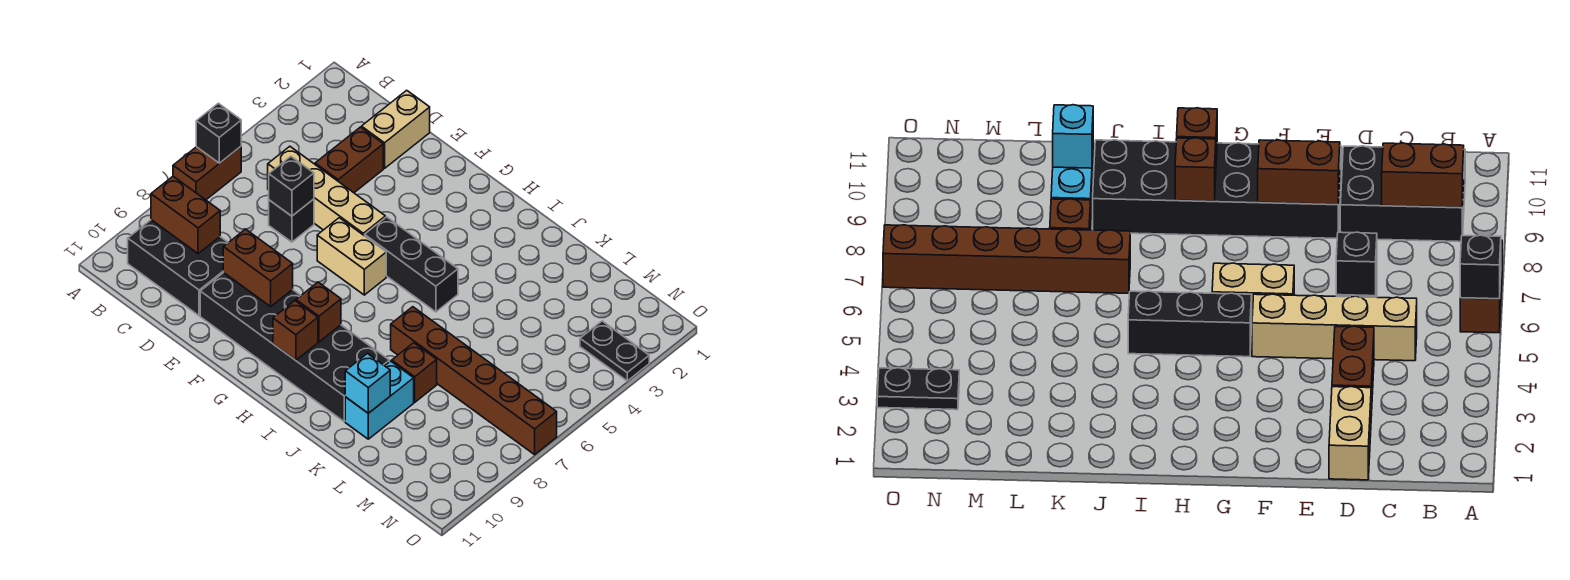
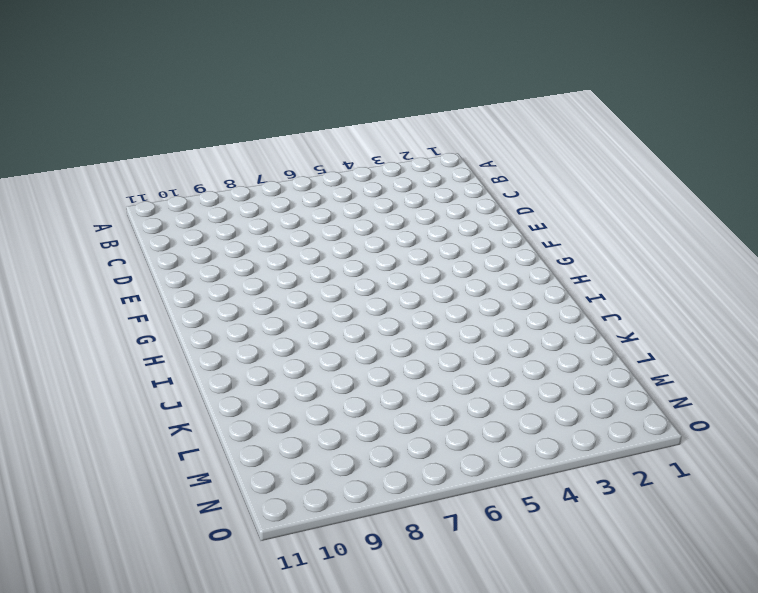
none -> brown 1x2 brick [173,147,241,200]
none -> black 2x3 brick [128,220,228,316]
none -> tan 1x4 brick [268,146,385,236]

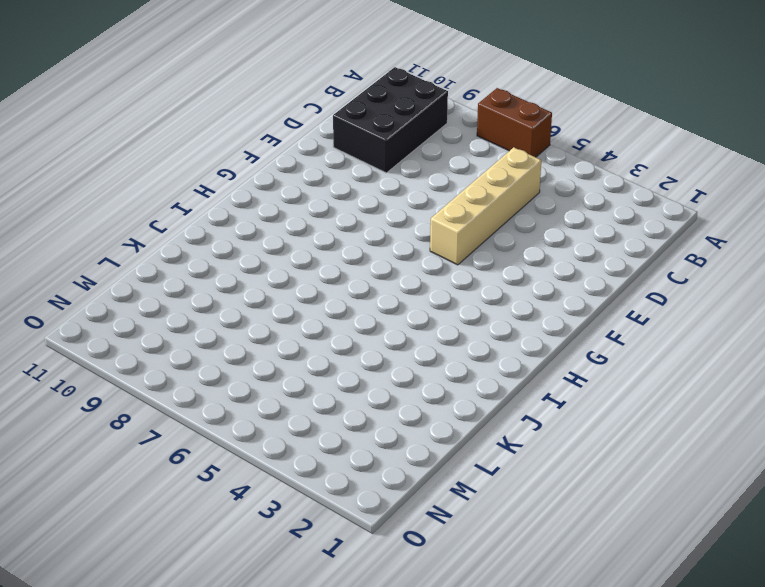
none -> tan 1x2 brick [362,90,430,168]
none -> brown 1x2 brick [315,127,383,193]
none -> black 1x1 brick [269,199,314,242]

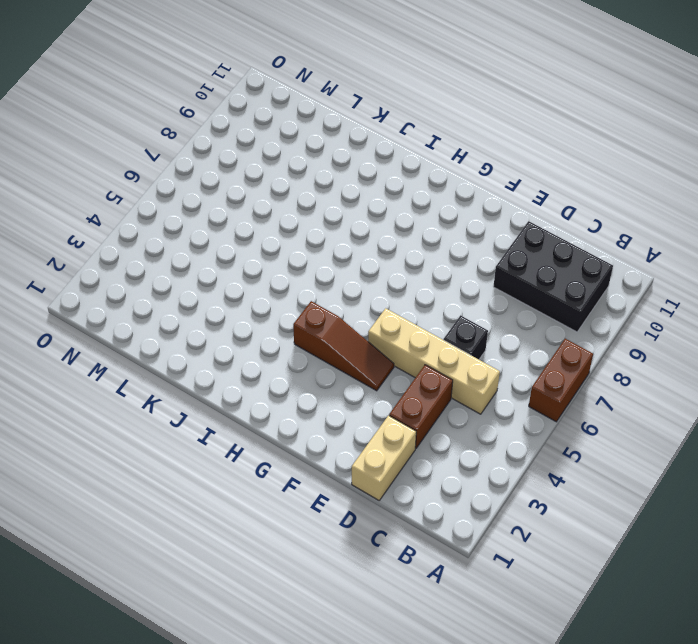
brown 1x3 slope [293,301,394,391] -> none
none -> black 2x6 brick [200,273,389,421]
none -> tan 1x2 brick [317,218,386,295]
none -> black 1x3 brick [365,217,458,312]

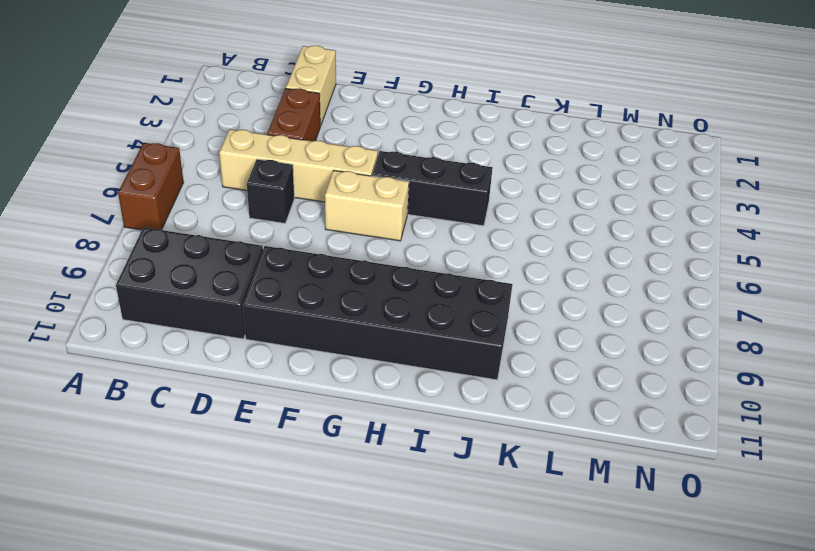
none -> brown 1x6 brick [391,307,557,455]
none -> brown 1x1 brick [392,343,437,402]
none -> cyan 1x2 brick [345,361,414,439]

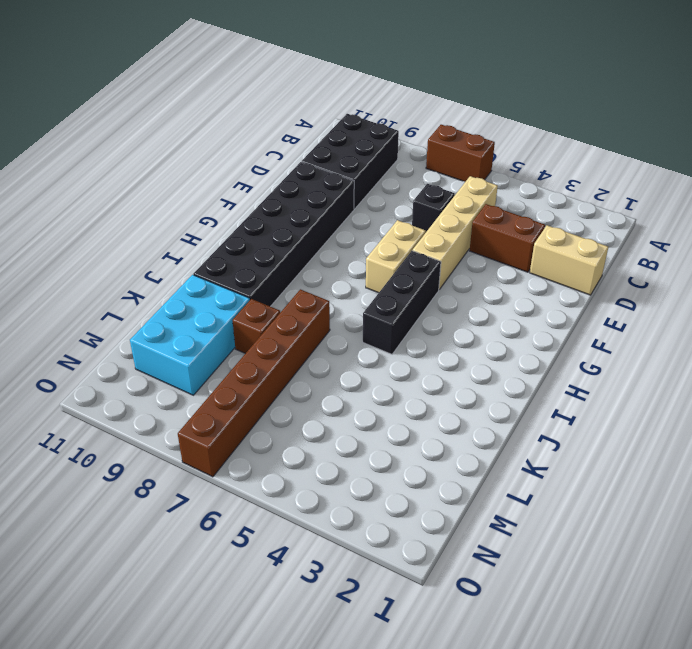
cyan 2x3 brick [130,275,250,395] -> cyan 1x2 brick [345,361,414,439]
none -> black 1x2 plate [580,321,649,381]
none -> black 1x1 brick [196,103,241,163]
none -> brown 1x2 brick [151,176,220,254]

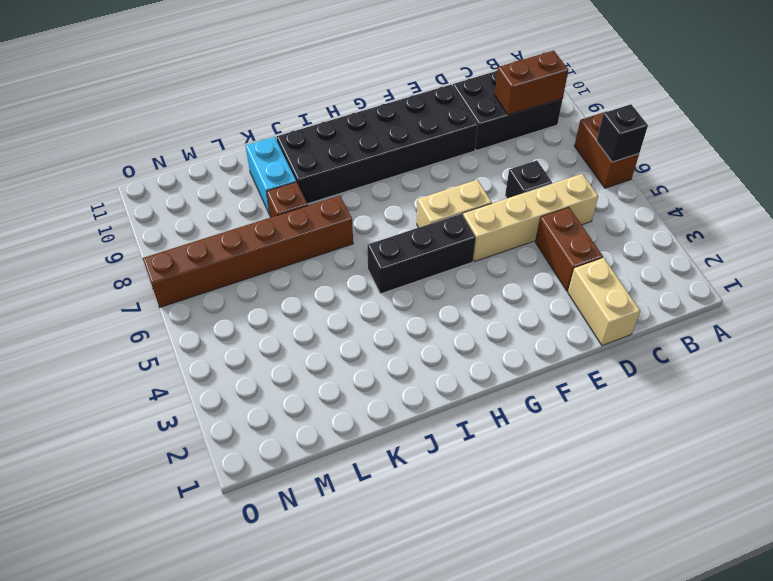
none -> black 1x2 plate [580,321,649,381]
none -> black 1x1 brick [269,157,314,216]
none -> brown 1x2 brick [223,229,293,306]

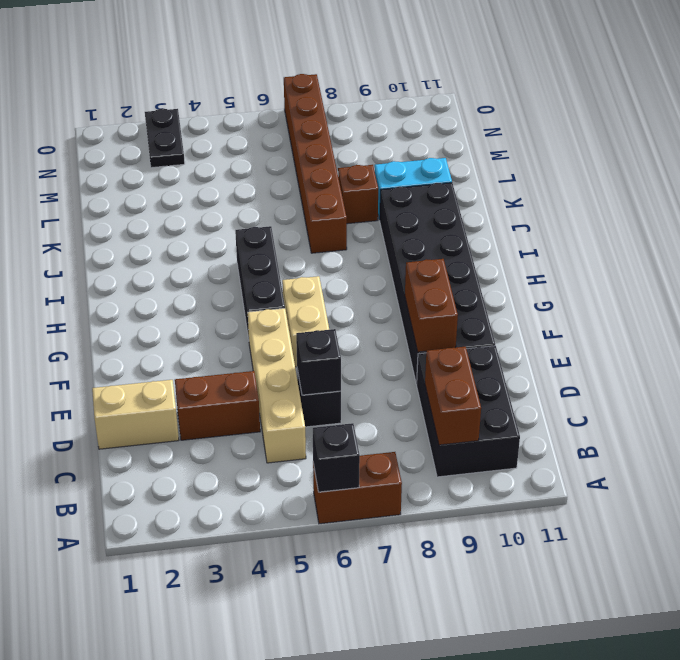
none -> brown 1x1 brick [296,282,341,342]
none -> brown 1x1 brick [273,301,318,360]
none -> cyan 1x1 brick [345,354,390,413]

